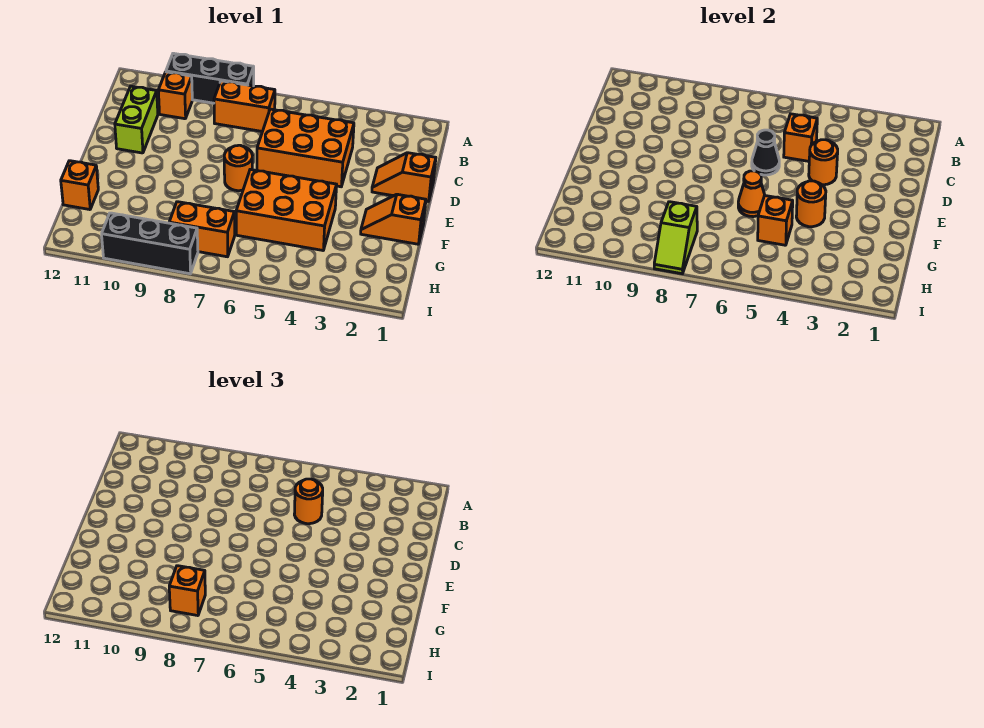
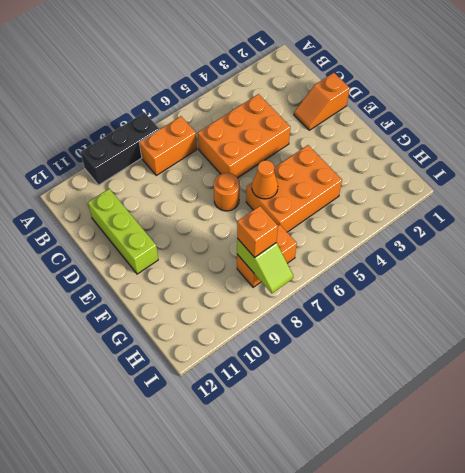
lime 1x3 brick [88,189,158,274] -> lime 1x2 brick [115,86,158,153]
none -> orange 1x1 brick [158,72,192,119]
none -> orange 1x2 slope [361,194,426,244]
none -> orange 1x1 brick [61,161,98,210]

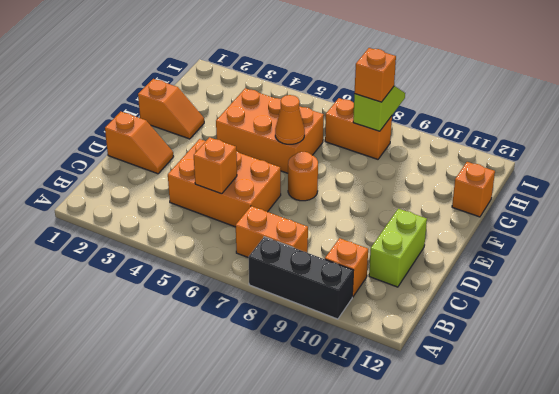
none -> black 1x3 brick [102,213,198,274]
none -> orange 1x1 round brick [809,140,838,185]
none -> black 1x1 cone [752,130,779,175]

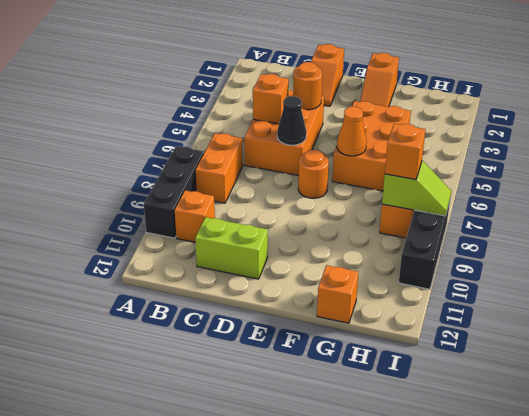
none -> orange 1x1 round brick [796,181,826,227]
none -> orange 1x1 brick [758,195,793,245]
none -> orange 1x1 round brick [294,479,323,524]

